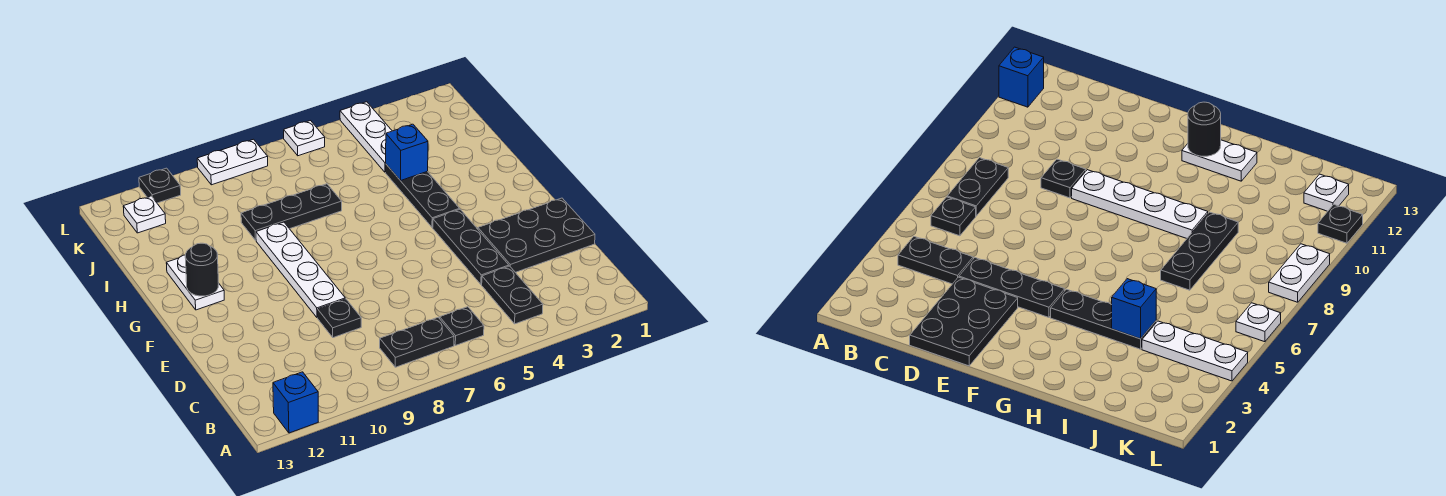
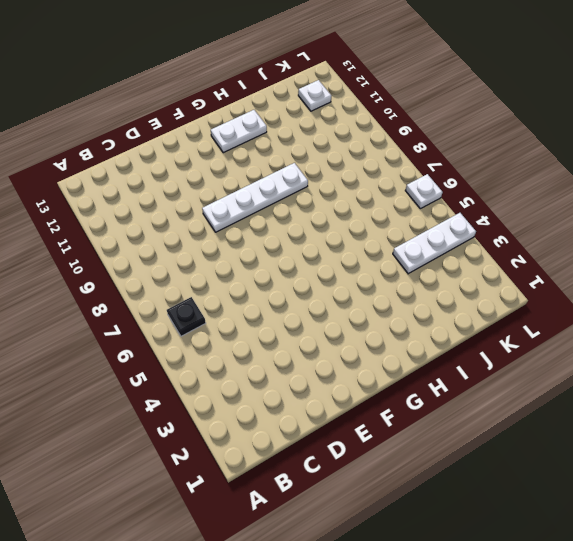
none -> blue 1x1 brick [273,372,318,433]
none -> black 1x2 plate [482,266,543,324]
none -> black 1x2 plate [380,318,454,367]

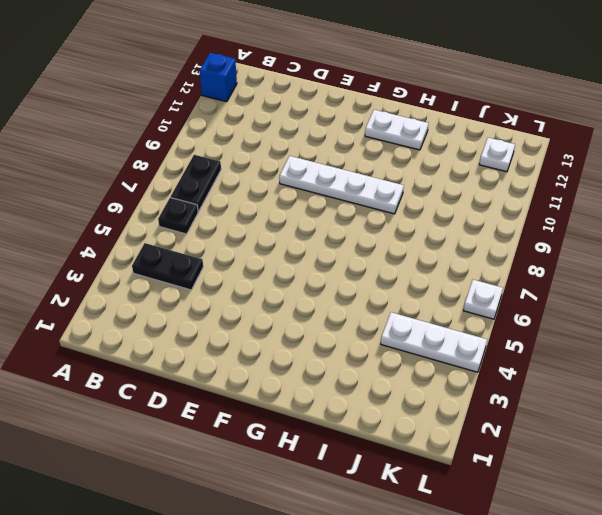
none -> black 2x3 plate [478,198,595,272]
none -> black 1x3 plate [433,209,509,285]
none -> black 1x1 plate [318,299,361,338]

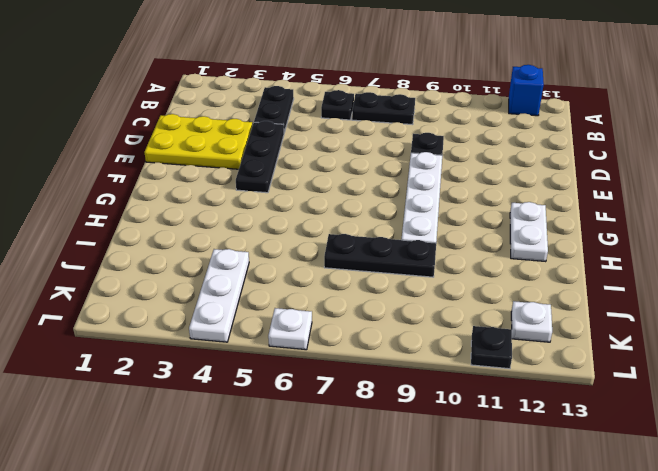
yellow 2x3 plate [144,114,252,169] -> black 2x3 plate [478,198,595,272]
none -> black 1x3 plate [386,164,460,228]
none -> white 1x2 plate [197,139,268,185]
none -> black 1x1 round brick [185,243,218,296]

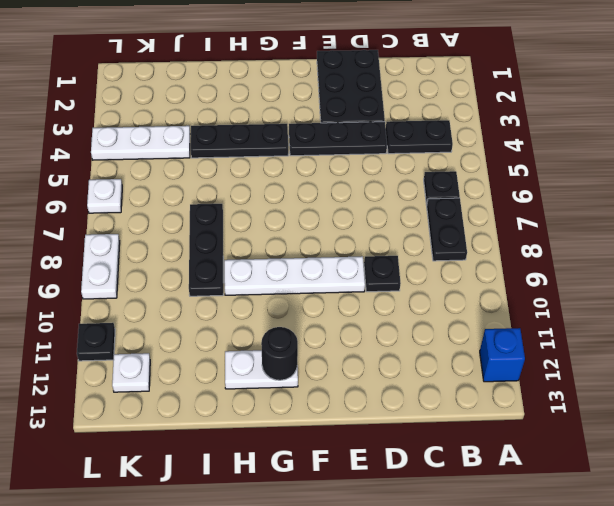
none -> blue 1x1 brick [386,124,428,181]

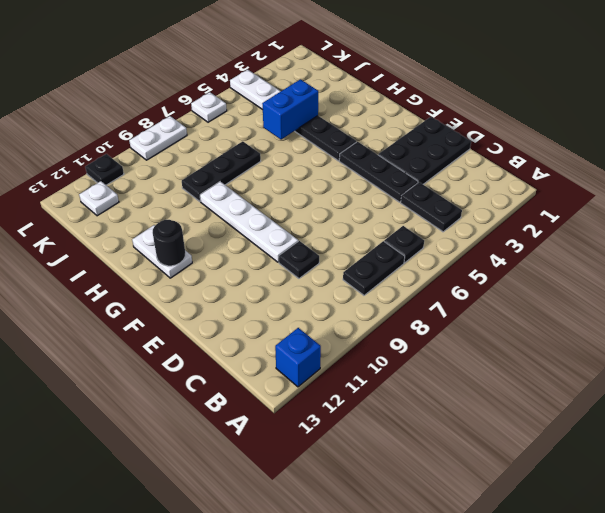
blue 1x2 brick [262,79,318,140] -> blue 1x1 brick [386,124,428,181]

